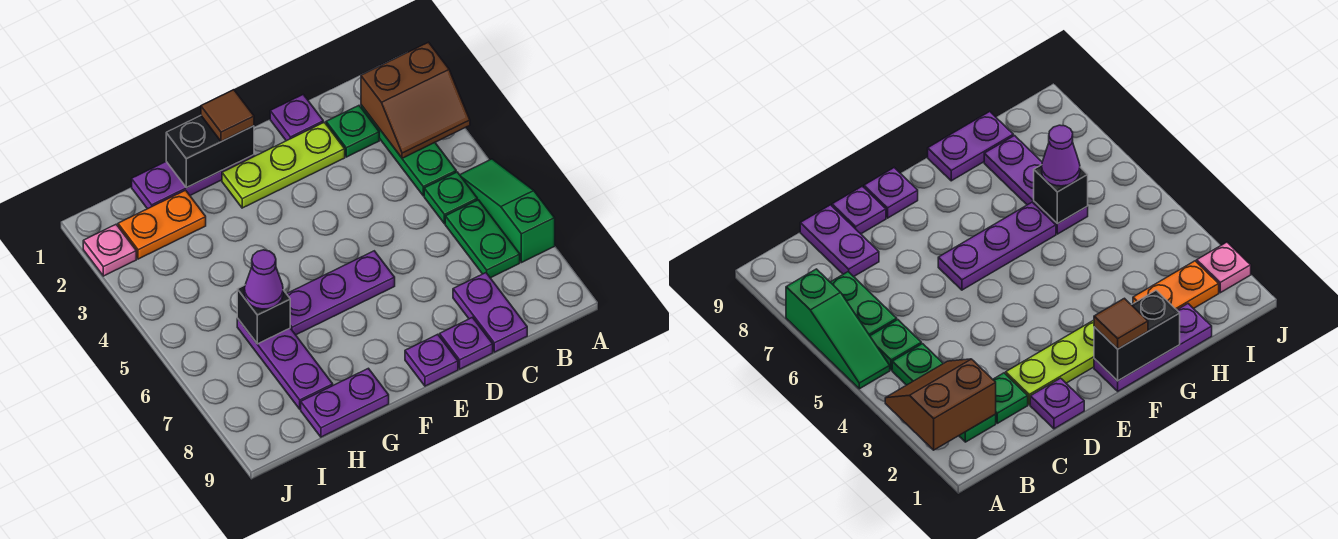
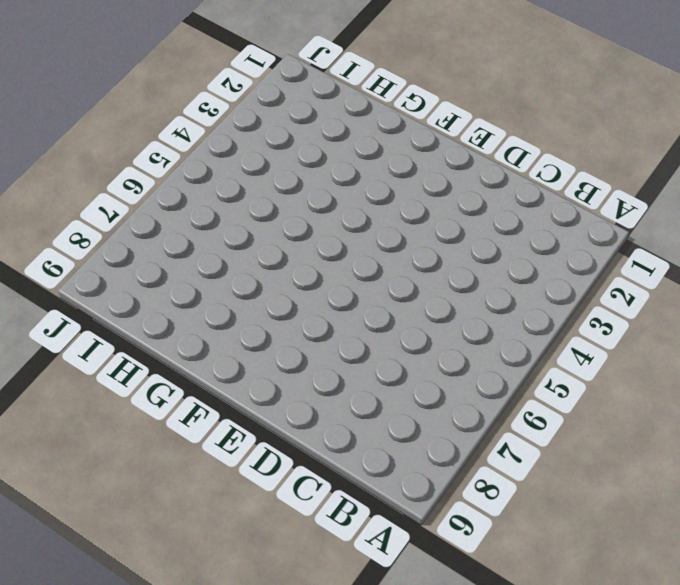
none -> green 1x3 slope [460,159,555,263]
none -> green 1x3 plate [361,105,456,196]
none -> green 1x1 plate [424,172,477,224]

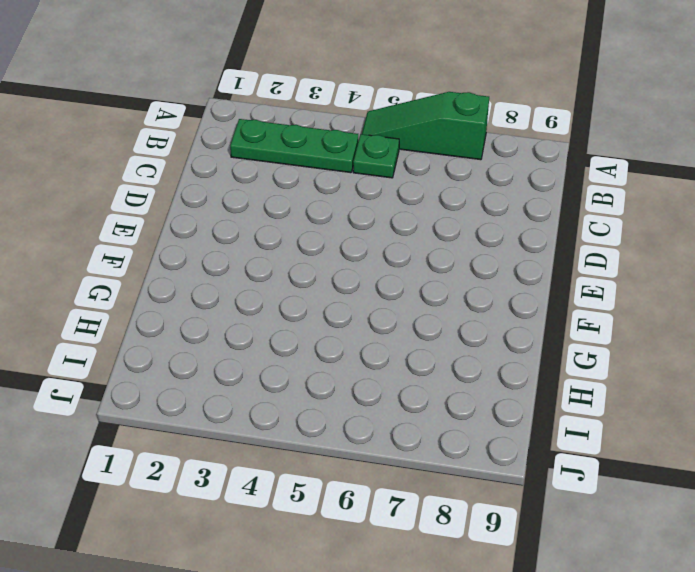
none -> green 1x2 plate [445,200,520,278]
none -> green 1x1 plate [326,106,379,157]
none -> purple 1x2 plate [453,273,527,352]

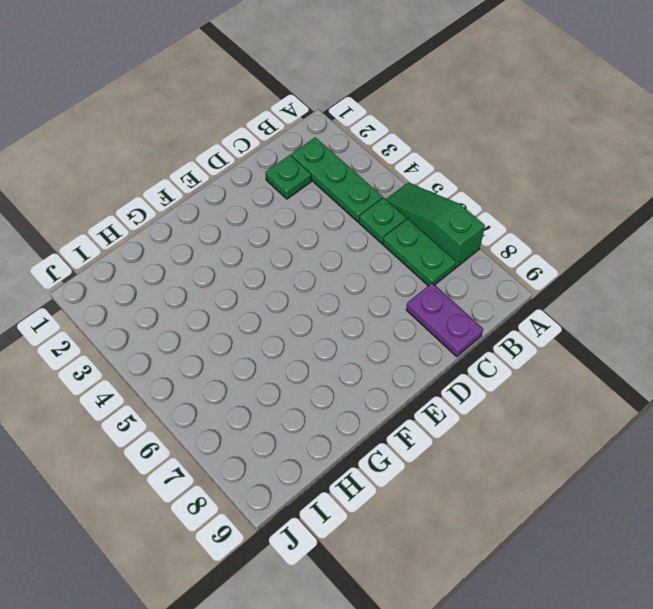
none -> purple 1x1 plate [270,95,323,141]
none -> lime 1x3 plate [222,122,345,208]
none -> purple 1x1 plate [440,317,493,369]

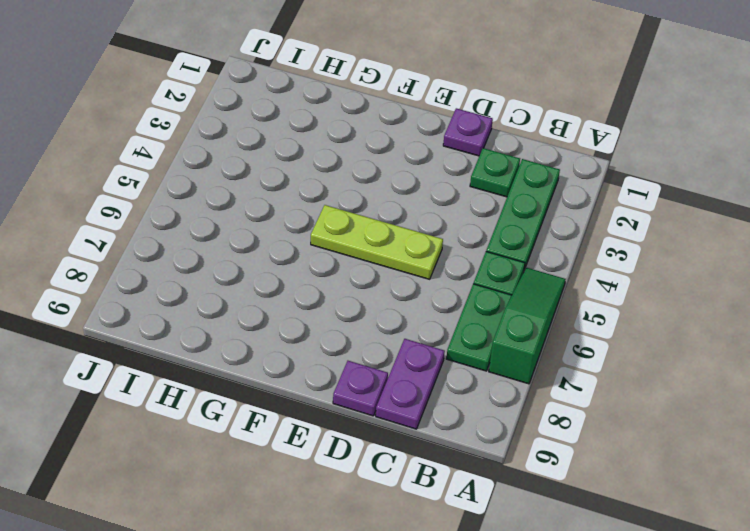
lime 1x3 plate [311,205,443,279] -> lime 1x3 plate moved to [222,122,345,208]
none -> purple 1x3 plate [287,251,395,335]
none -> purple 1x1 plate [405,334,458,386]
none -> purple 1x3 plate [132,155,254,209]

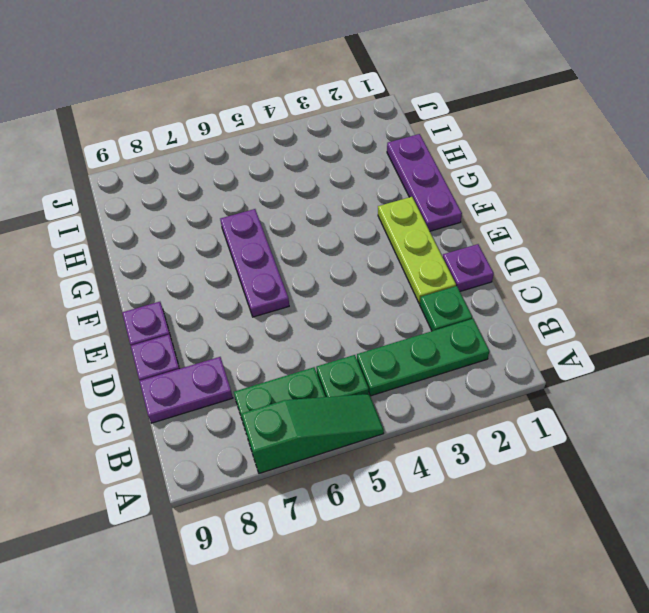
none -> purple 1x2 plate [301,368,389,437]
none -> orange 1x2 plate [118,190,206,259]
none -> purple 1x3 plate [237,318,333,409]

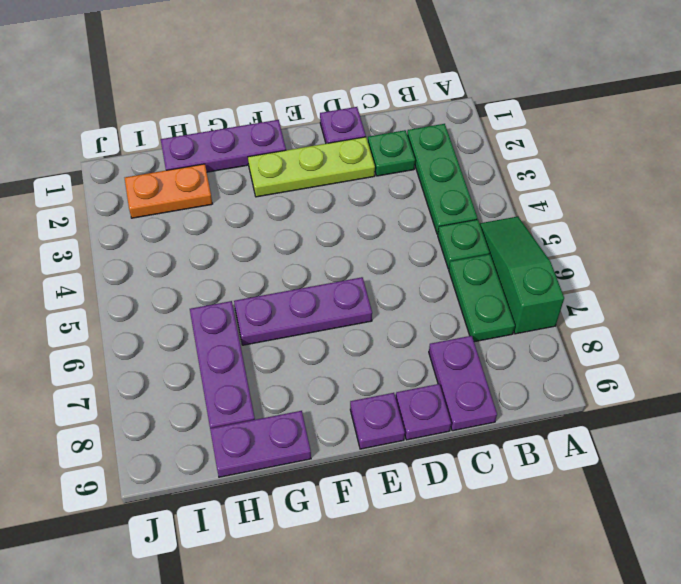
none -> pink 1x1 plate [83,225,136,276]
none -> brown 2x2 slope [361,42,470,158]
none -> black 1x2 brick [166,116,254,187]

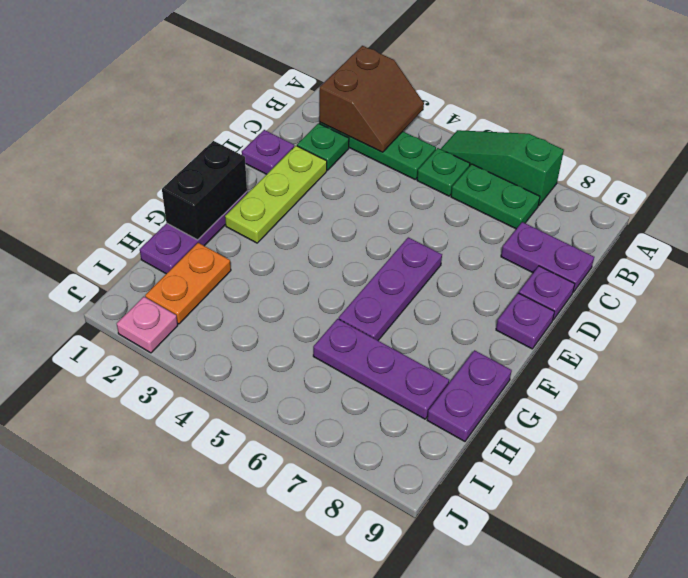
none -> black 1x1 brick [237,285,290,344]
none -> brown 1x1 tile [201,90,254,142]
none -> purple 1x1 cone [245,250,283,309]

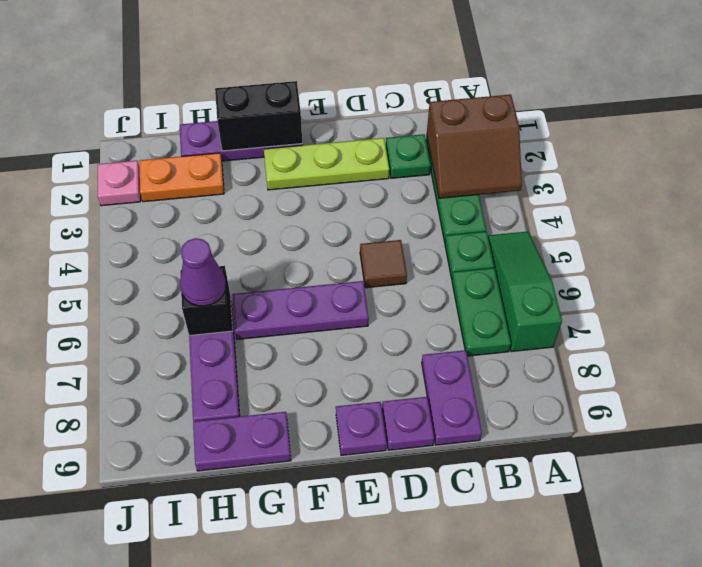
brown 1x1 tile [360,240,407,288] -> brown 1x1 tile moved to [201,90,254,142]
none -> purple 1x1 plate [270,95,323,141]

